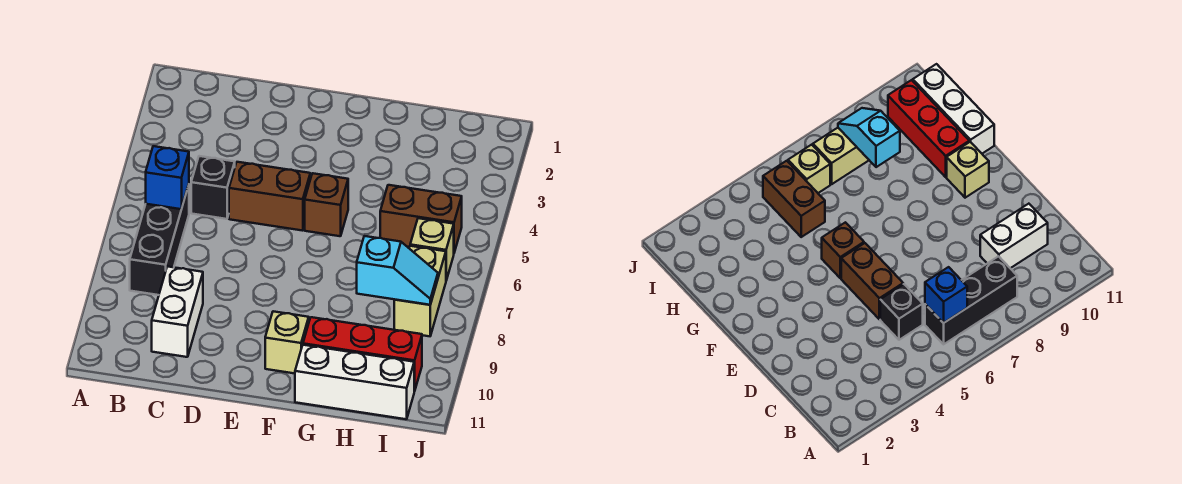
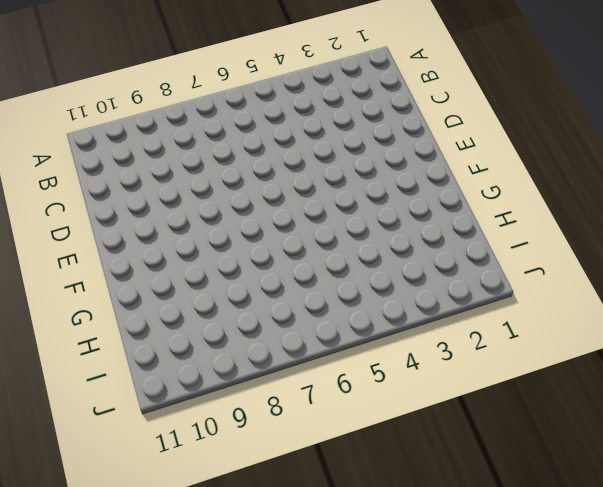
none -> black 1x3 brick [130,185,189,295]
none -> black 1x1 brick [191,156,235,219]
none -> white 1x2 brick [152,266,203,357]

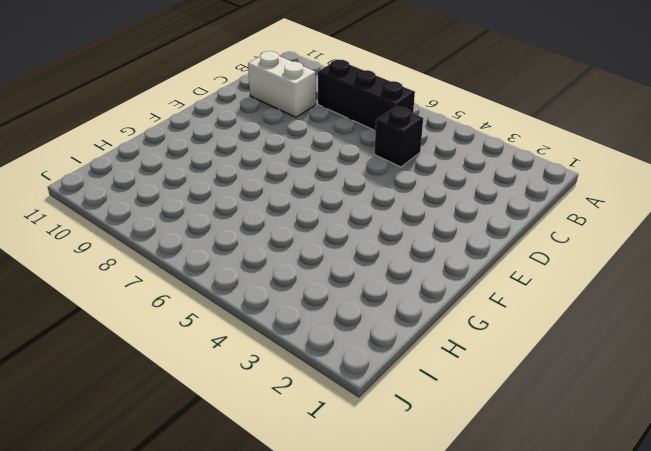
none -> brown 1x2 brick [229,162,310,231]
none -> brown 1x1 brick [305,173,348,236]
none -> tan 1x1 brick [265,311,309,373]

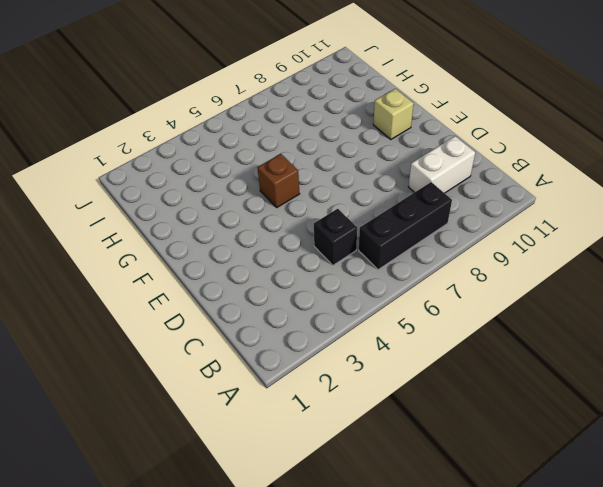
none -> brown 1x2 brick [229,162,310,231]
none -> red 1x3 brick [303,317,422,391]
none -> white 1x3 brick [295,345,414,419]

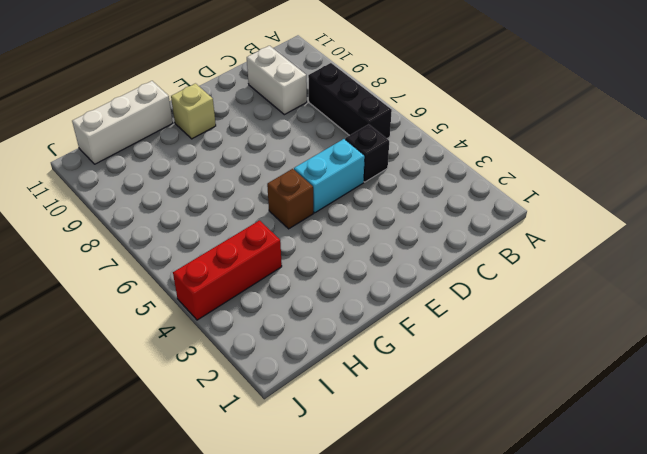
cyan 1x2 brick [294,139,365,213] -> brown 1x2 brick [229,162,310,231]
red 1x3 brick [173,221,282,320] -> red 1x3 brick moved to [303,317,422,391]
none -> brown 1x2 brick [380,185,462,253]
none -> tan 1x1 brick [410,218,454,280]
none -> tan 1x2 brick [394,246,446,336]

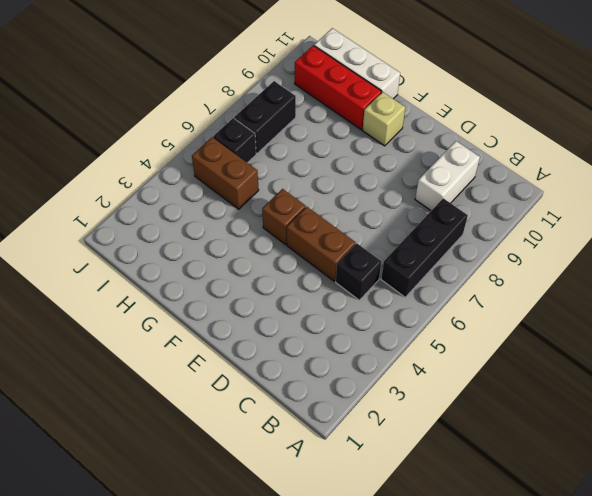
black 1x1 brick [213,118,256,163] -> tan 1x1 brick [410,218,454,280]
black 1x2 brick [234,81,296,153] -> tan 1x2 brick [394,246,446,336]
none -> blue 1x1 brick [146,146,189,209]
none -> cyan 1x2 slope [357,236,438,305]

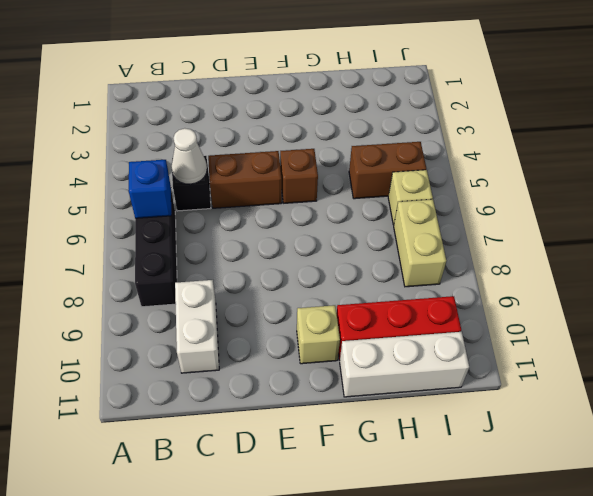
white 1x1 cone [172,128,207,184] -> none
none -> cyan 1x2 slope [357,236,438,305]

